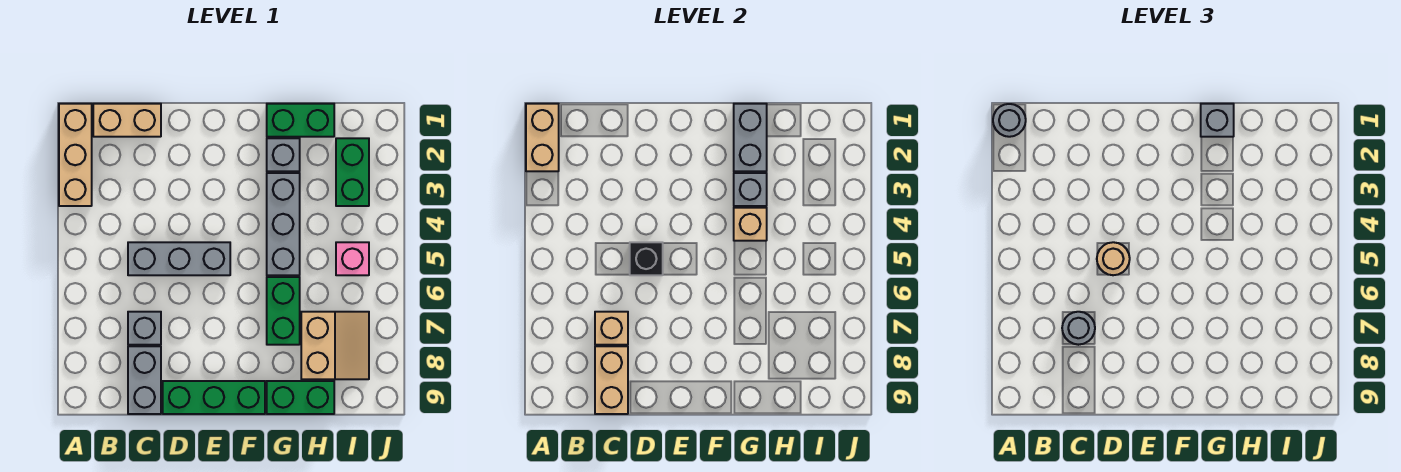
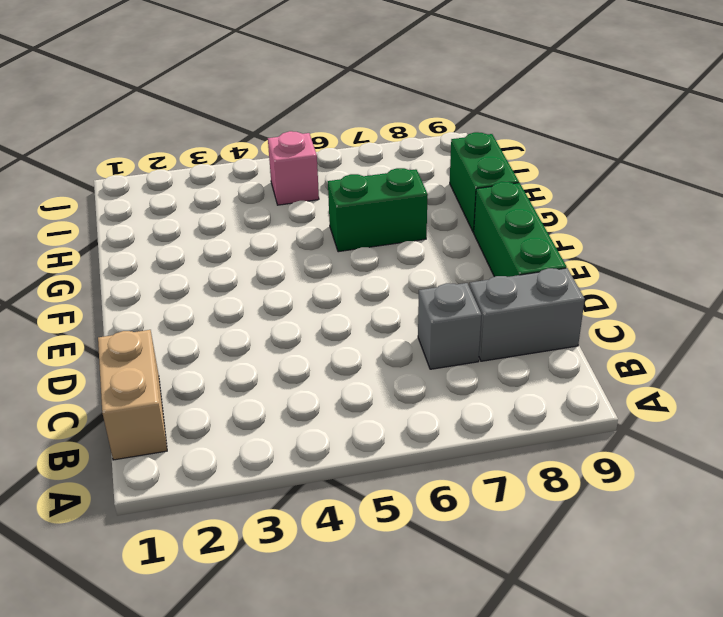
none -> tan 1x3 brick [59,104,92,206]
none -> grey 1x3 brick [128,242,230,275]
none -> green 1x2 brick [267,104,334,137]

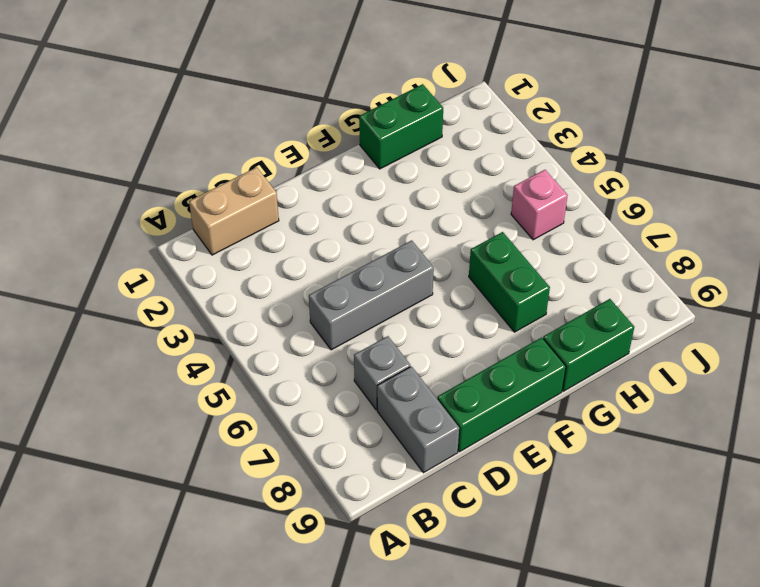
none -> tan 1x3 brick [59,104,92,206]
none -> grey 1x1 brick [267,138,300,171]
none -> grey 1x3 brick [267,173,300,275]

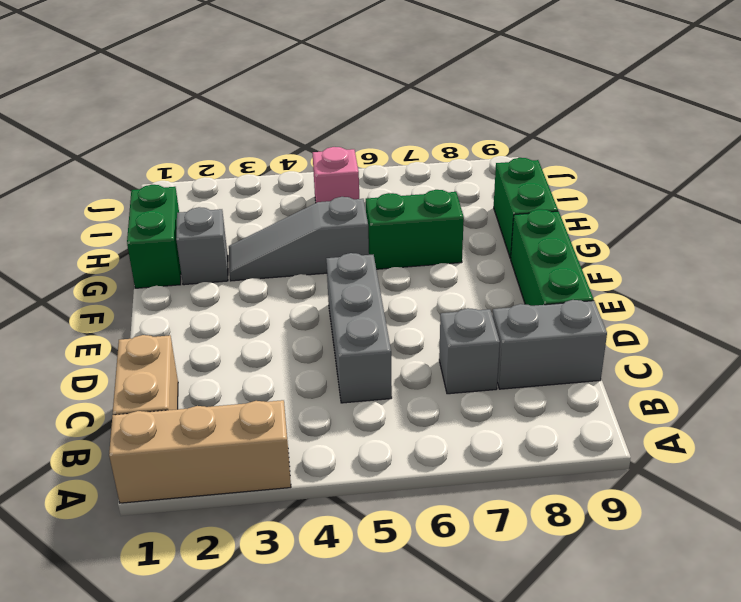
grey 1x3 slope [229,197,369,281] -> grey 1x3 brick [267,173,300,275]
none -> tan 2x2 slope [301,312,369,379]
none -> green 1x2 brick [336,138,369,206]
none -> tan 1x2 brick [526,104,559,171]

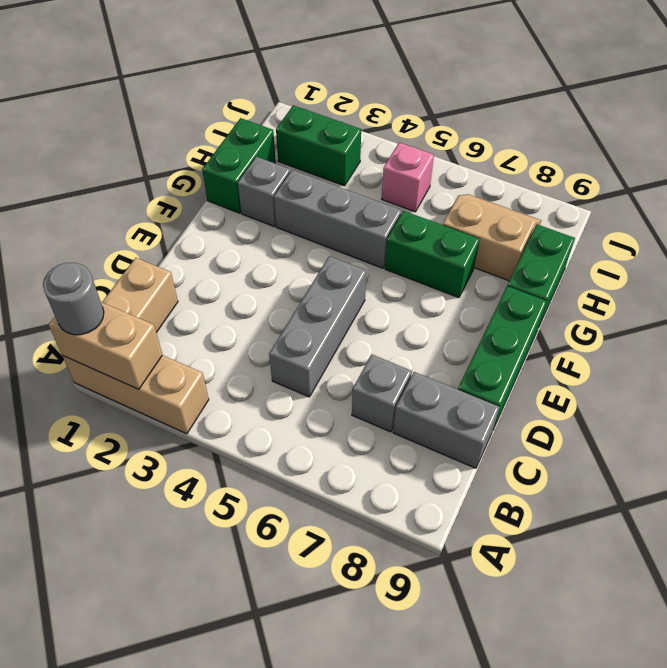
none -> tan 1x1 brick [595,312,628,345]
none -> tan 1x2 brick [595,346,628,414]
none -> black 1x1 brick [630,242,663,275]

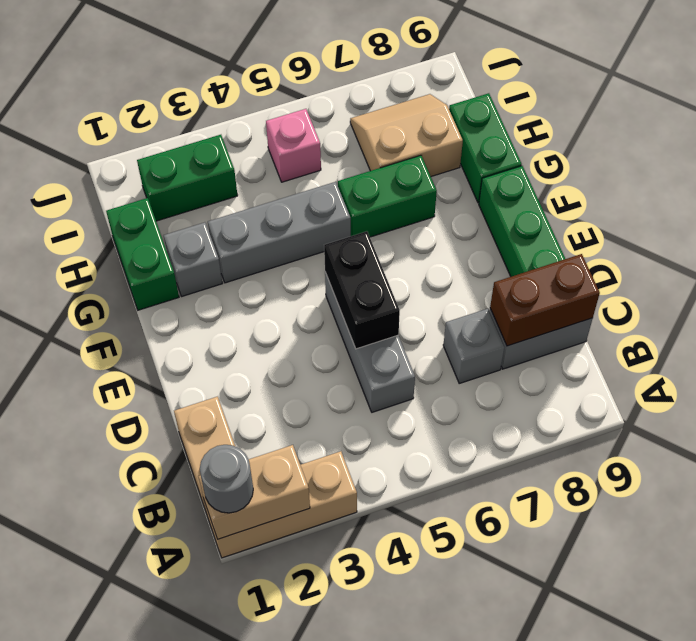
brown 1x2 brick [490,254,600,346] -> tan 1x2 brick [595,346,628,414]
black 1x2 brick [324,231,400,349] -> black 1x1 brick [630,242,663,275]
none -> tan 1x1 brick [595,312,628,345]
none -> grey 1x2 brick [734,104,767,171]
none -> grey 1x1 brick [734,173,767,206]

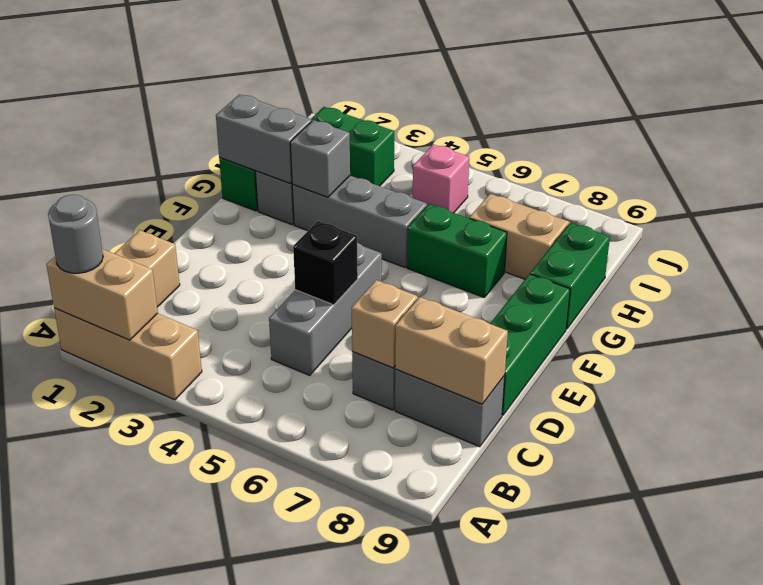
none -> tan 1x1 brick [734,208,767,241]
none -> grey 1x1 round brick [1062,312,1095,345]
none -> tan 1x1 round brick [1097,242,1130,275]

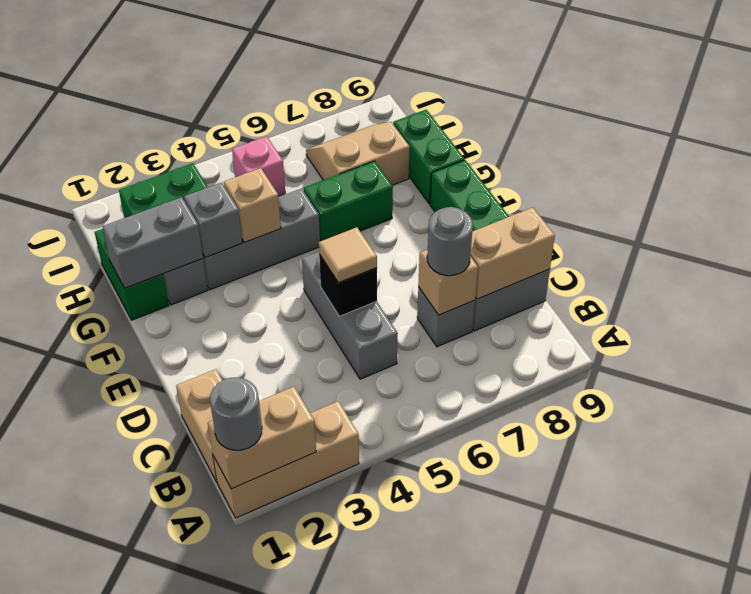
tan 1x1 tile [319,227,377,283] -> tan 1x1 round brick [1097,242,1130,275]
none -> grey 1x1 brick [1201,104,1234,137]

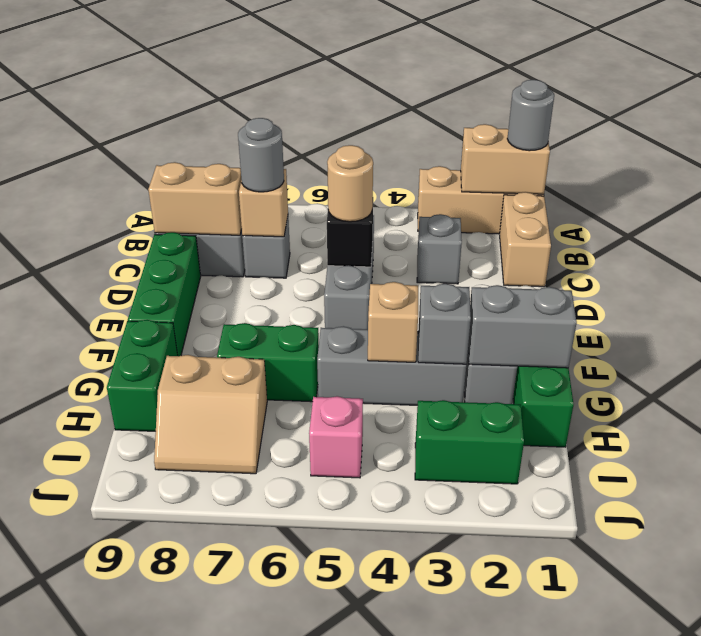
grey 1x1 brick [417,214,462,284] -> grey 1x1 brick moved to [1201,104,1234,137]

